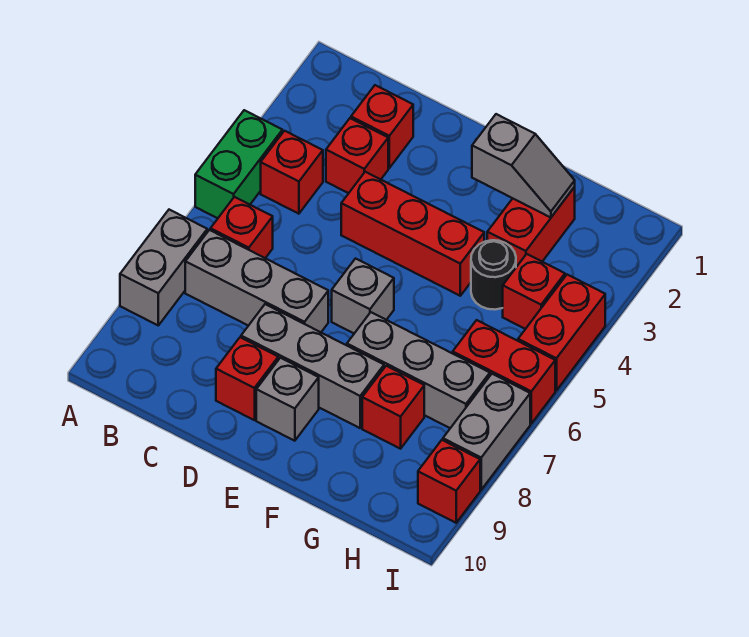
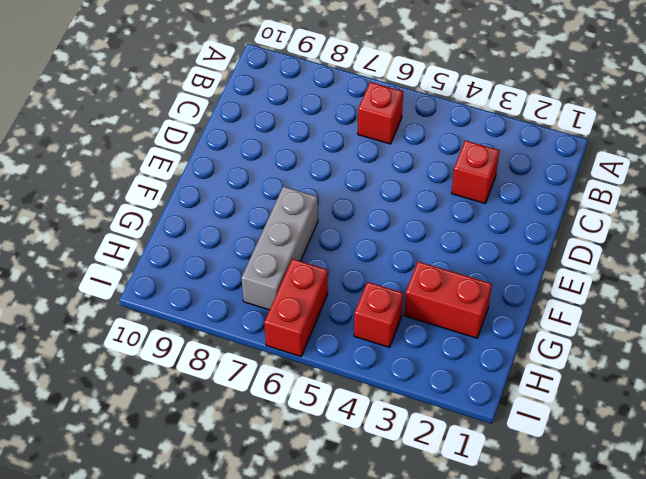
none -> green 1x2 brick [195,110,282,218]
none -> grey 1x2 brick [120,210,207,325]
none -> red 1x1 brick [261,131,323,214]

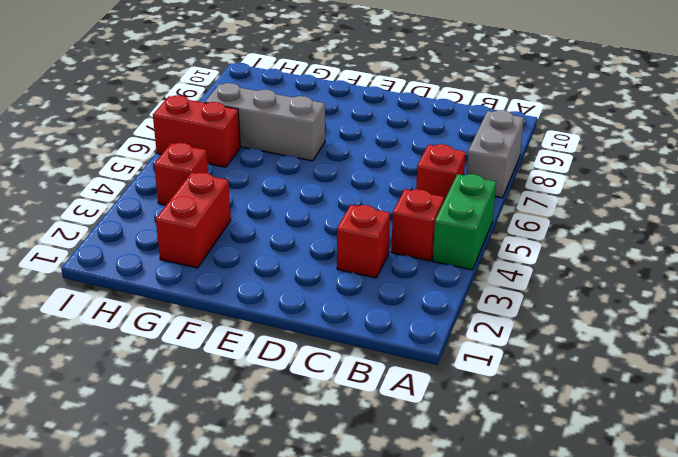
none -> grey 1x3 brick [185,230,328,332]
none -> red 1x1 brick [351,85,413,168]
none -> red 1x3 brick [341,172,484,296]

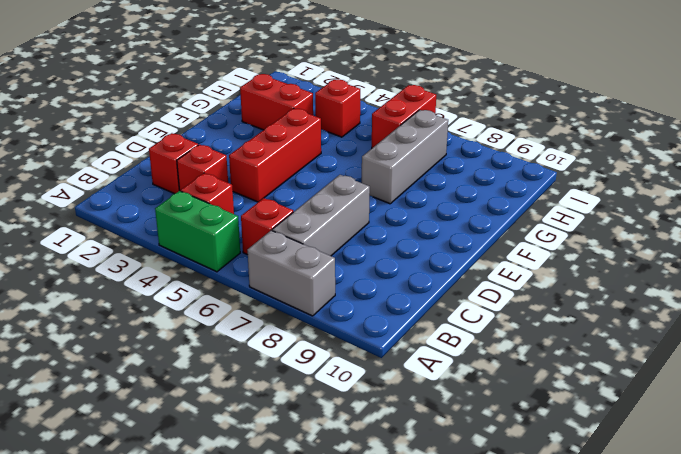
none -> grey 1x3 brick [241,304,384,428]
none -> red 1x1 brick [216,337,278,420]
none -> grey 1x1 brick [332,259,394,333]

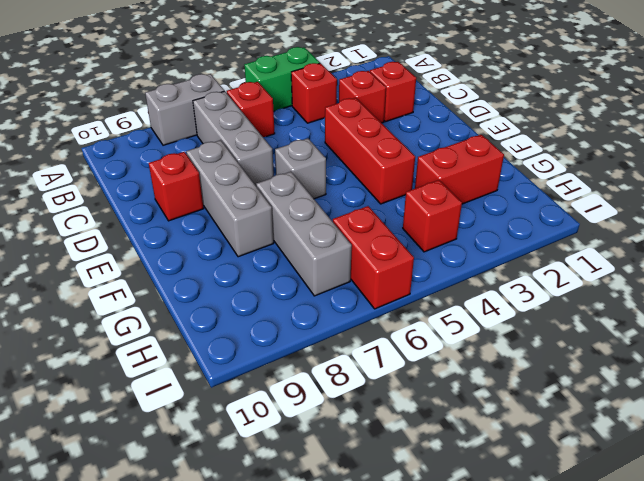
none -> grey 1x1 brick [256,358,319,441]
none -> black 1x1 round brick [471,240,516,310]
none -> red 1x1 brick [362,366,424,449]

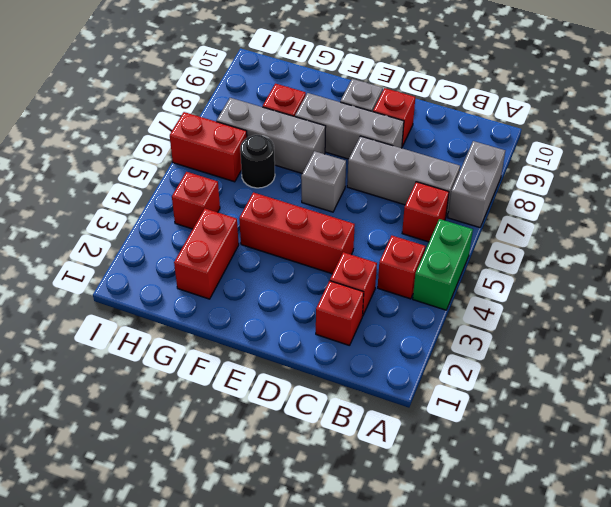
black 1x1 round brick [240,135,275,188] -> black 1x1 round brick moved to [471,240,516,310]
none -> red 1x2 brick [518,275,605,391]
none -> grey 1x2 brick [443,374,530,490]
none -> red 1x1 brick [418,440,480,523]

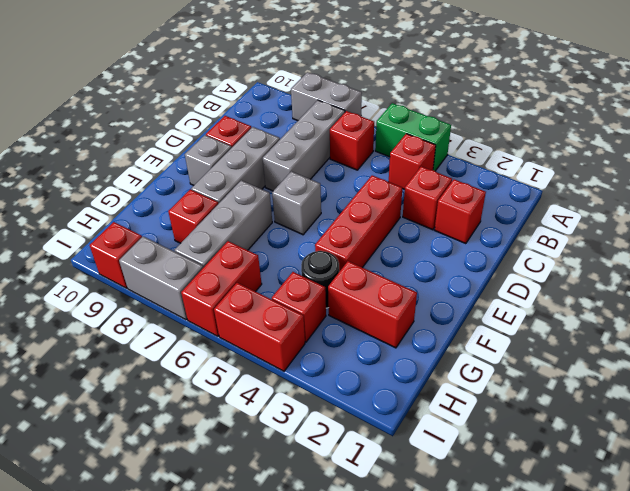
none -> grey 1x2 slope [472,114,575,218]

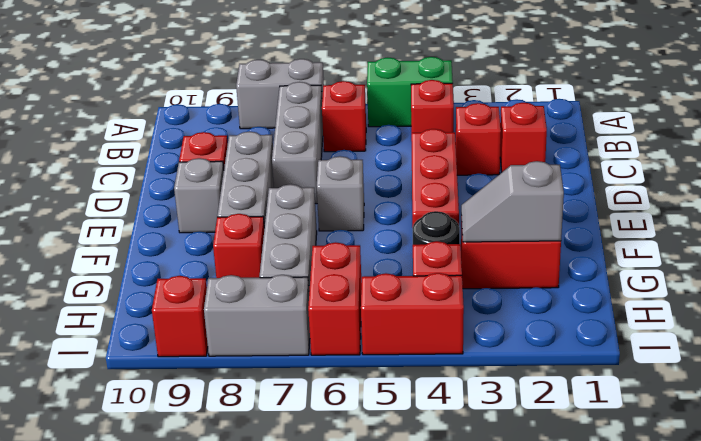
grey 1x2 slope [461,161,564,242] -> grey 1x2 slope turned to [472,114,575,218]

